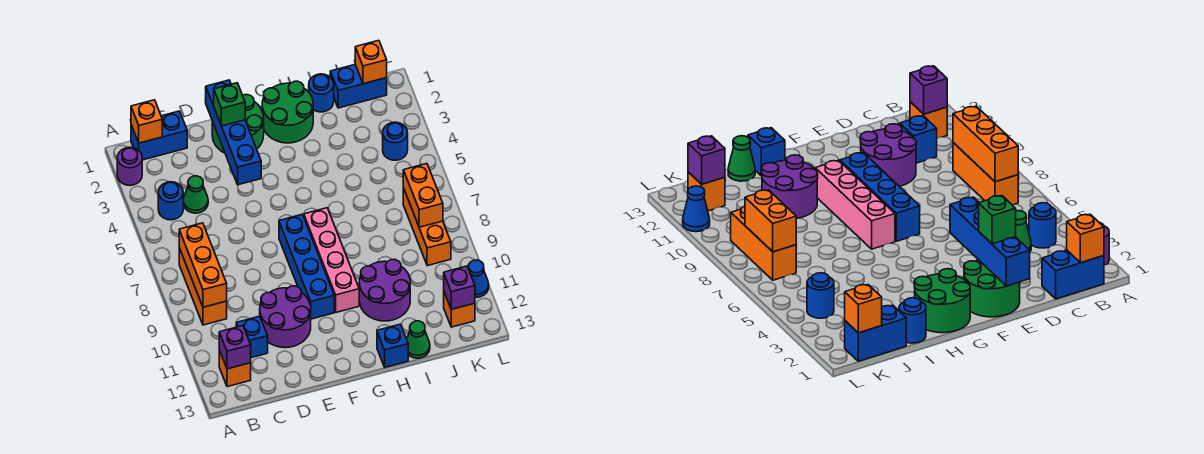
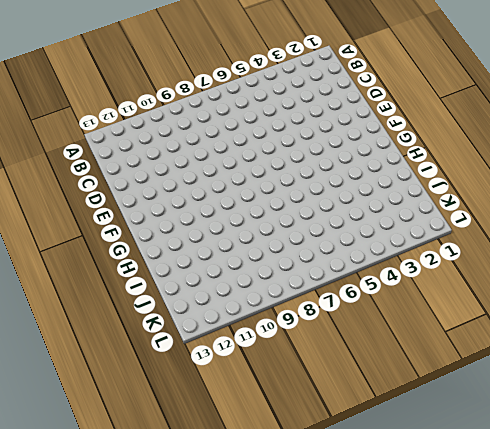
none -> purple 1x1 round brick [117,147,142,185]
none -> blue 1x2 brick [131,111,187,160]
none -> blue 1x1 round brick [158,182,183,220]

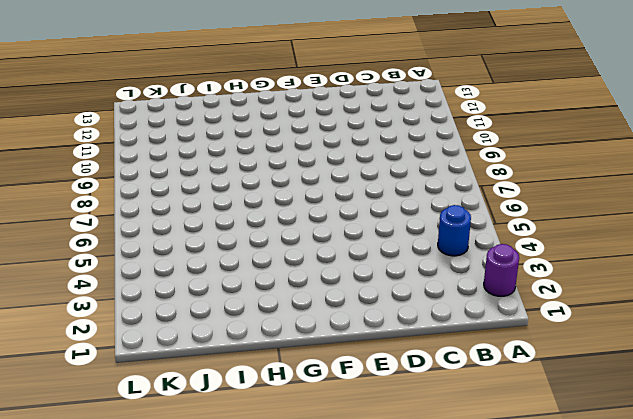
none -> blue 1x2 brick [131,111,187,160]
none -> orange 1x3 brick [179,248,227,325]
none -> orange 1x1 brick [219,350,251,387]

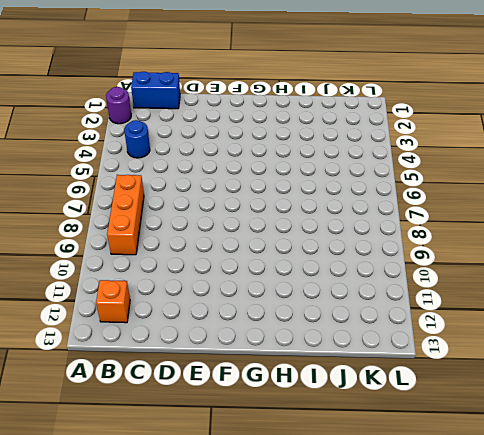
none -> green 1x1 cone [183,176,208,213]
none -> blue 1x1 brick [236,316,268,358]
none -> purple 2x2 round brick [260,286,311,348]

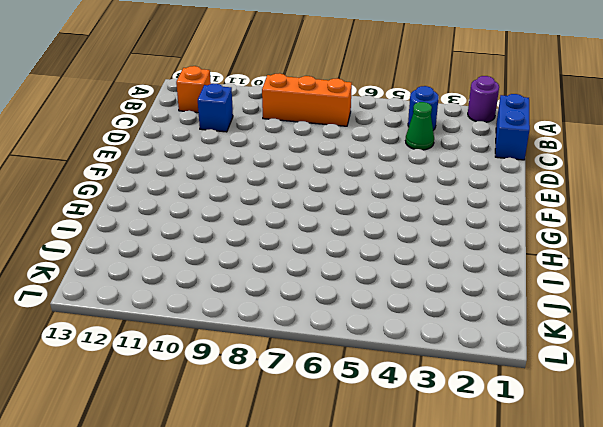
none -> purple 2x2 round brick [260,286,311,348]
none -> green 2x2 round brick [212,95,264,153]
none -> blue 1x4 brick [279,215,334,319]

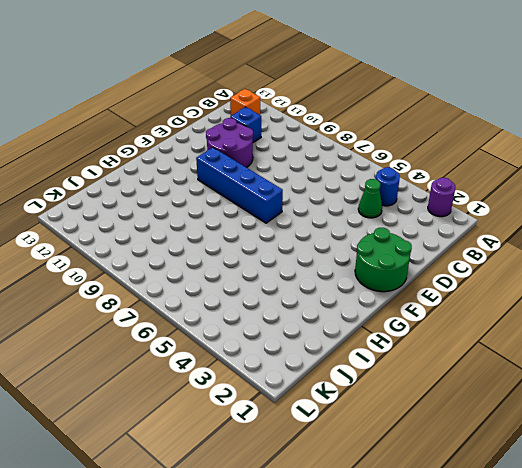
none -> blue 1x2 brick [131,111,187,160]
none -> orange 1x3 brick [179,248,227,325]
none -> green 2x2 round brick [262,81,313,143]

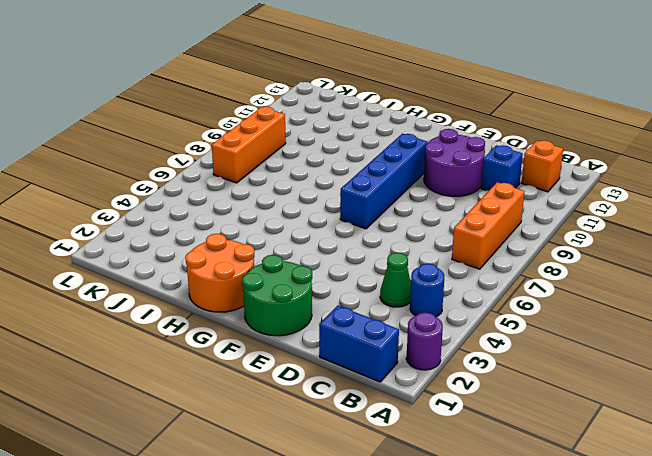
orange 2x2 round brick [185,234,255,312] -> green 2x2 round brick [262,81,313,143]
none -> pink 1x4 brick [304,208,359,312]
none -> purple 2x2 round brick [359,259,410,321]
none -> blue 1x1 brick [377,324,408,367]

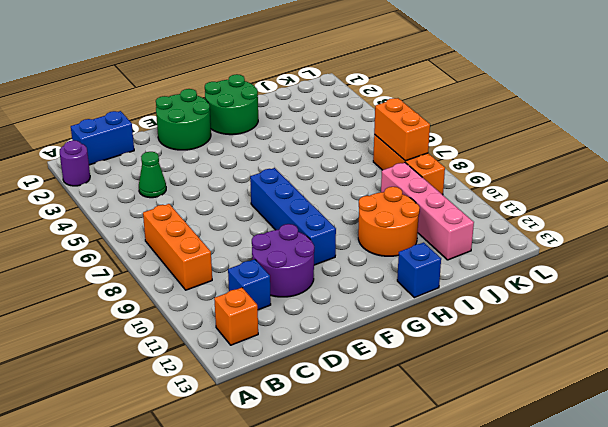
orange 2x2 round brick [358,187,420,256] -> purple 2x2 round brick [359,259,410,321]
pink 1x4 brick [381,162,474,260] -> pink 1x4 brick moved to [304,208,359,312]
none -> blue 1x1 round brick [158,182,183,220]
none -> blue 1x1 round brick [309,74,334,112]
none -> green 1x1 cone [407,321,430,358]

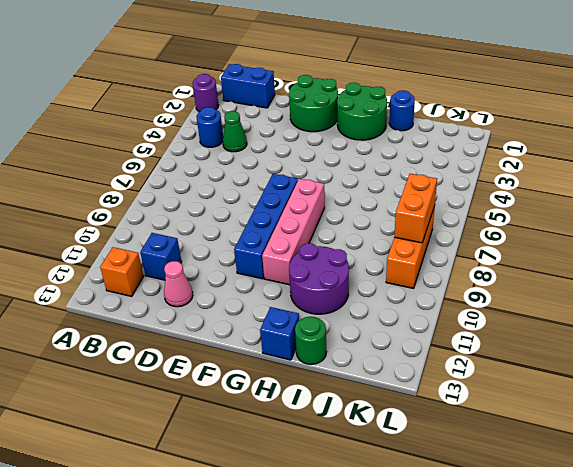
pink 1x1 cone [164,261,193,307] -> none
green 1x1 round brick [295,317,327,364] -> green 1x1 cone [407,321,430,358]
none -> orange 1x3 brick [179,248,227,325]
none -> purple 2x2 round brick [260,286,311,348]
none -> blue 1x2 brick [330,65,387,108]

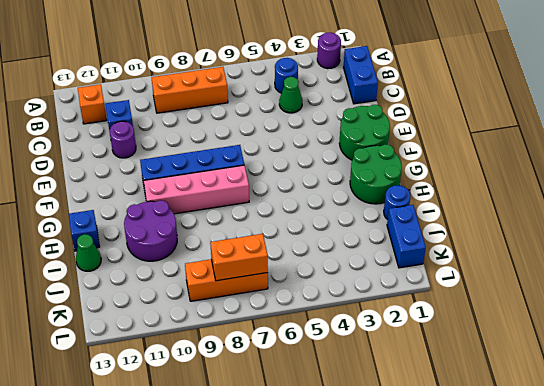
purple 1x1 round brick [110,121,136,158] -> purple 2x2 round brick [260,286,311,348]
none -> blue 1x1 round brick [383,122,408,160]
none -> orange 1x1 brick [444,292,475,327]
none -> blue 1x1 cone [468,260,489,297]

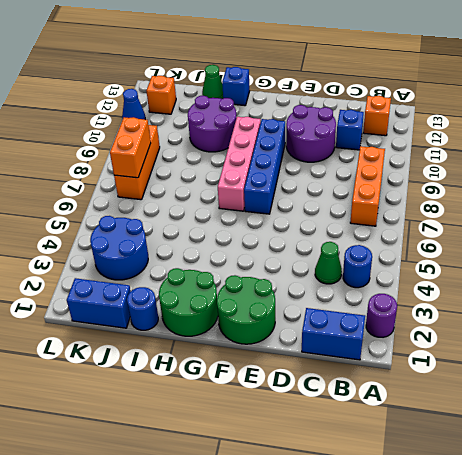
blue 2x2 round brick [90,216,148,280] -> blue 1x1 round brick [383,122,408,160]
none -> orange 1x1 brick [131,100,162,143]
none -> orange 1x3 brick [179,223,227,307]
none -> purple 1x1 brick [219,326,251,369]

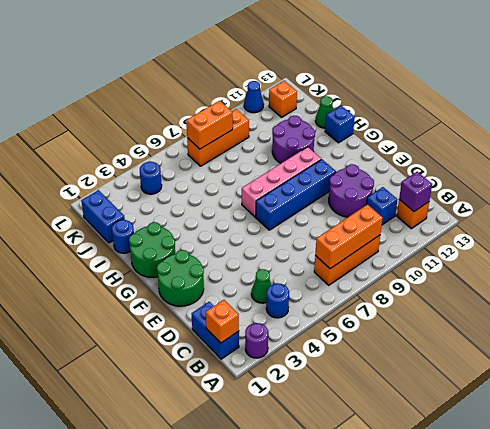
none -> blue 1x4 brick [206,80,261,185]
none -> orange 1x1 brick [355,40,387,84]
none -> purple 1x1 brick [444,266,475,309]

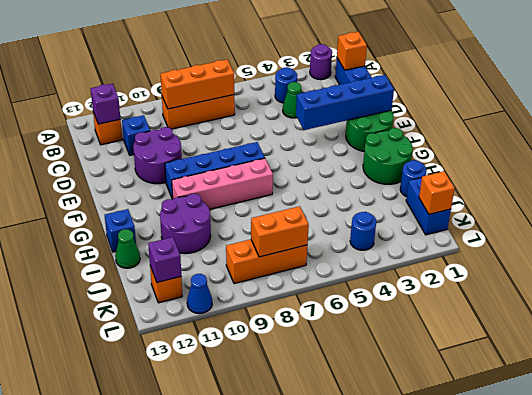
none -> green 1x1 brick [214,83,245,126]

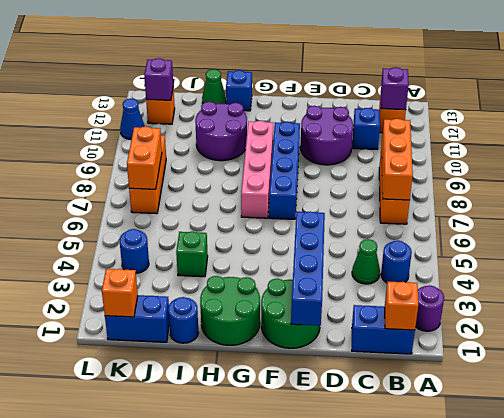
green 1x1 brick [176,232,208,277] -> green 1x1 brick moved to [214,83,245,126]

